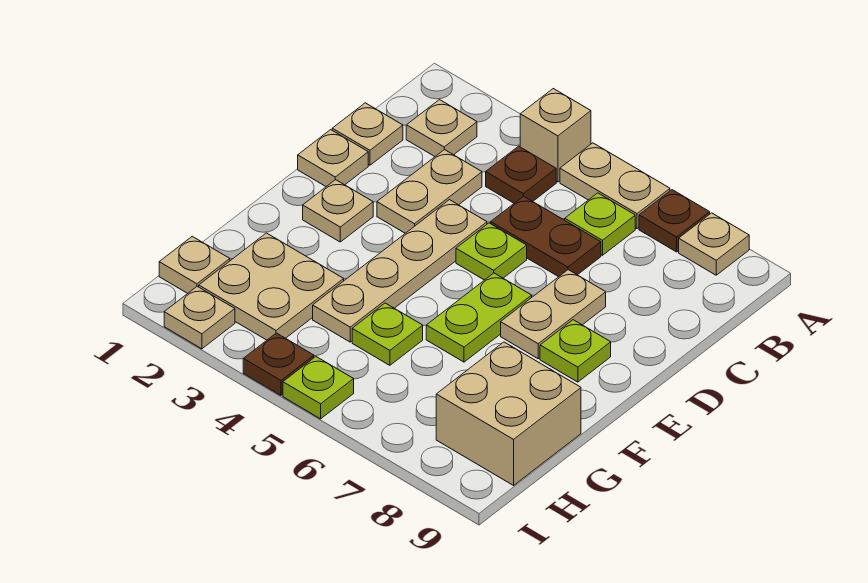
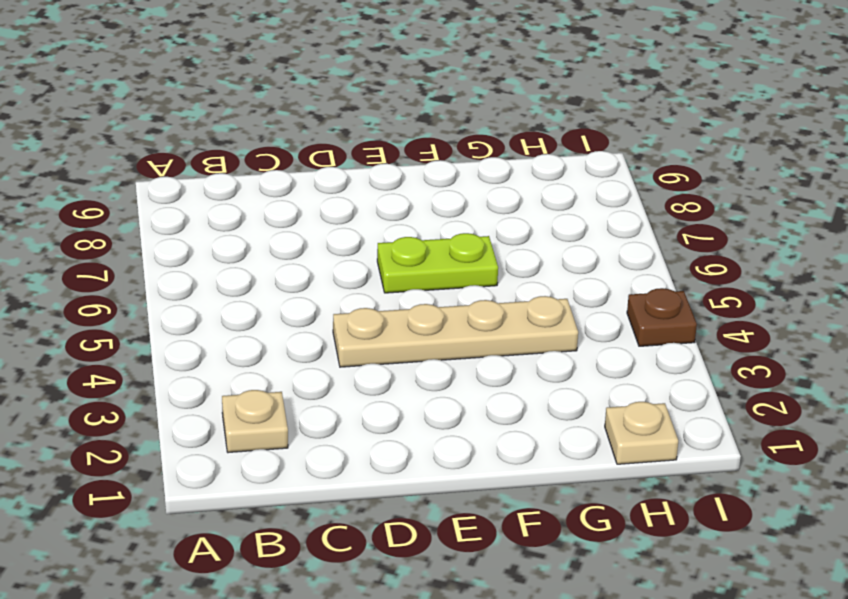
none -> tan 1x1 brick [520,89,591,182]
none -> tan 1x2 plate [560,143,670,229]
none -> brown 1x1 plate [639,190,710,252]

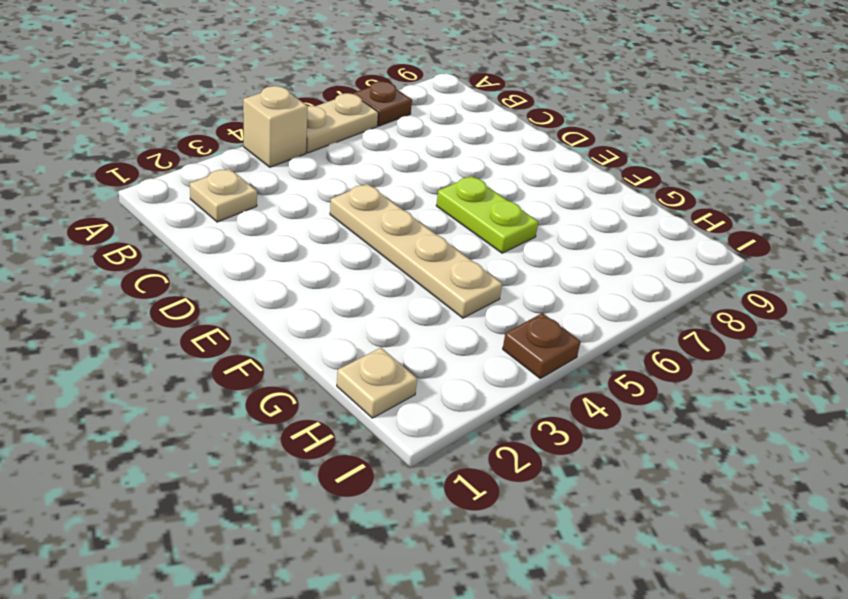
none -> tan 1x1 plate [679,213,749,275]
none -> brown 1x1 plate [486,146,556,203]
none -> lime 1x1 plate [565,193,635,255]

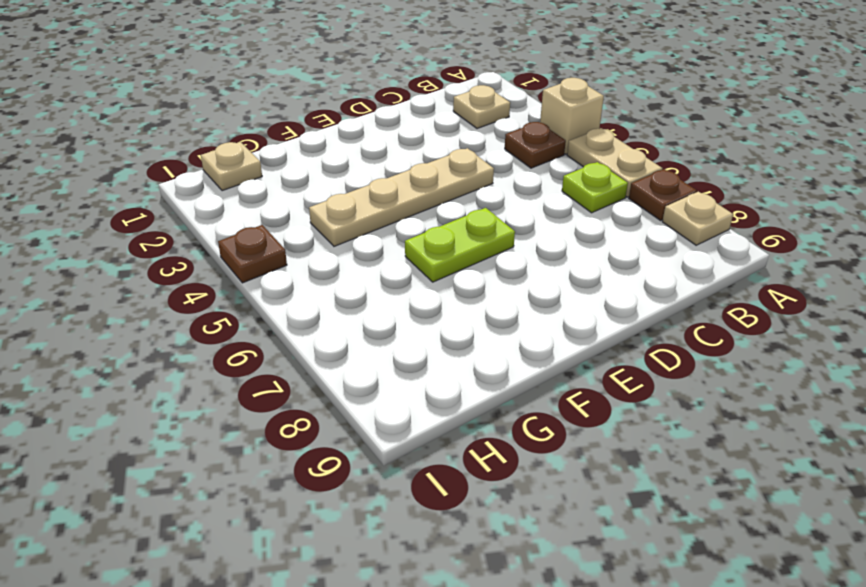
none -> tan 1x1 plate [332,103,403,165]
none -> tan 1x2 plate [377,150,482,233]
none -> brown 1x2 plate [491,196,601,277]

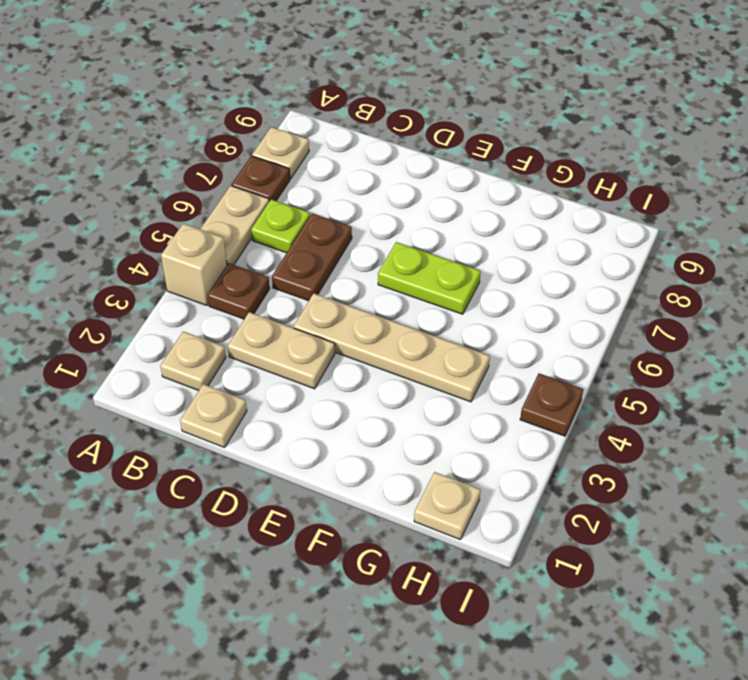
none -> tan 1x1 plate [298,130,368,187]
none -> lime 1x1 plate [456,223,527,280]
none -> tan 1x2 plate [501,270,606,359]

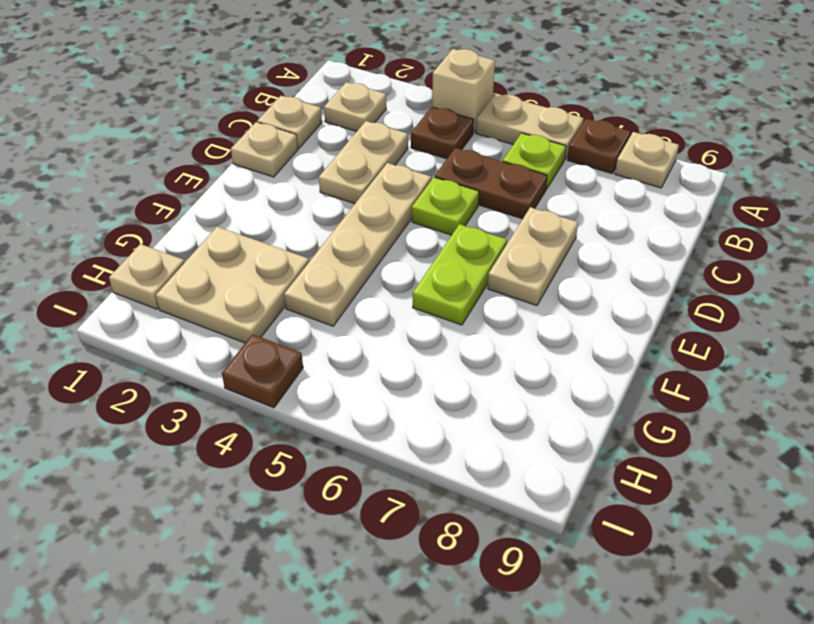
none -> tan 1x1 plate [303,180,373,242]
none -> lime 1x1 plate [540,320,611,382]
none -> lime 1x1 plate [352,303,423,365]

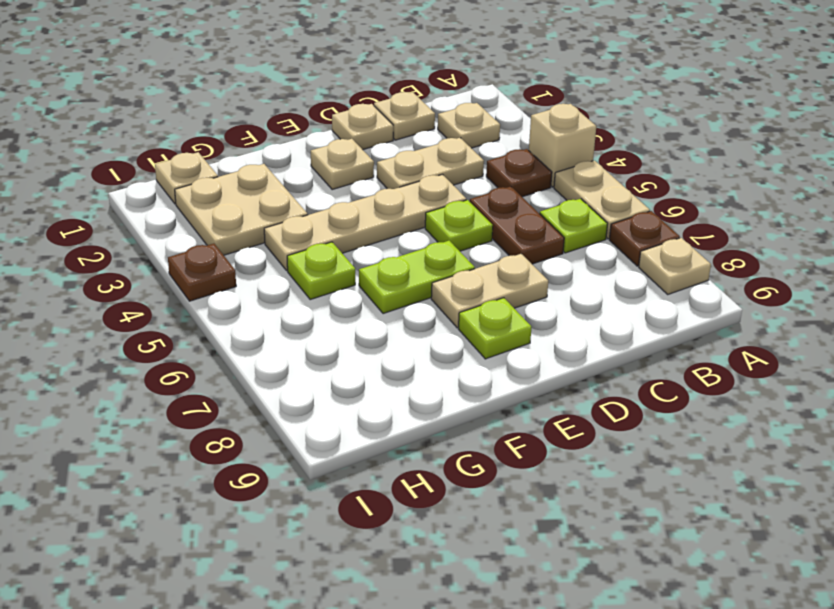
none -> tan 2x2 brick [436,342,581,485]
none -> tan 1x1 plate [164,287,235,349]
none -> lime 1x1 plate [283,357,354,419]

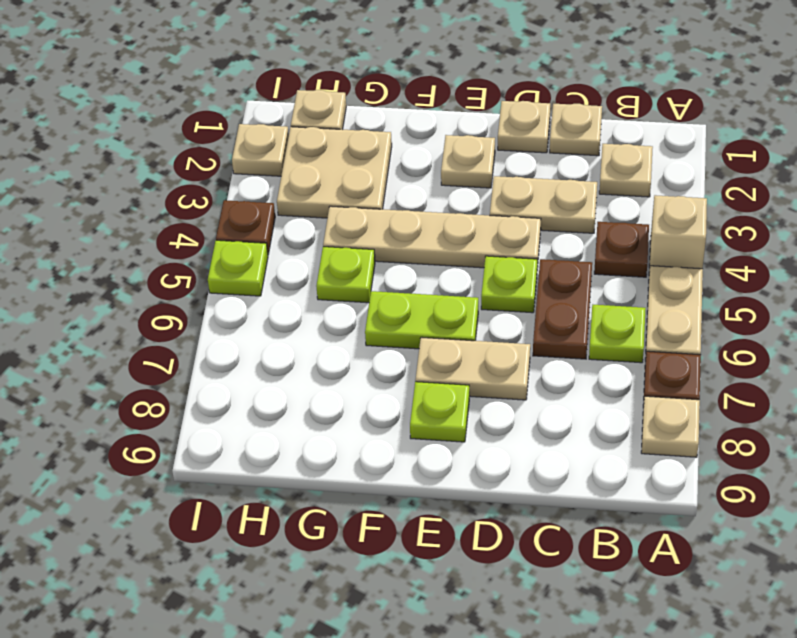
none -> tan 2x2 brick [436,342,581,485]

